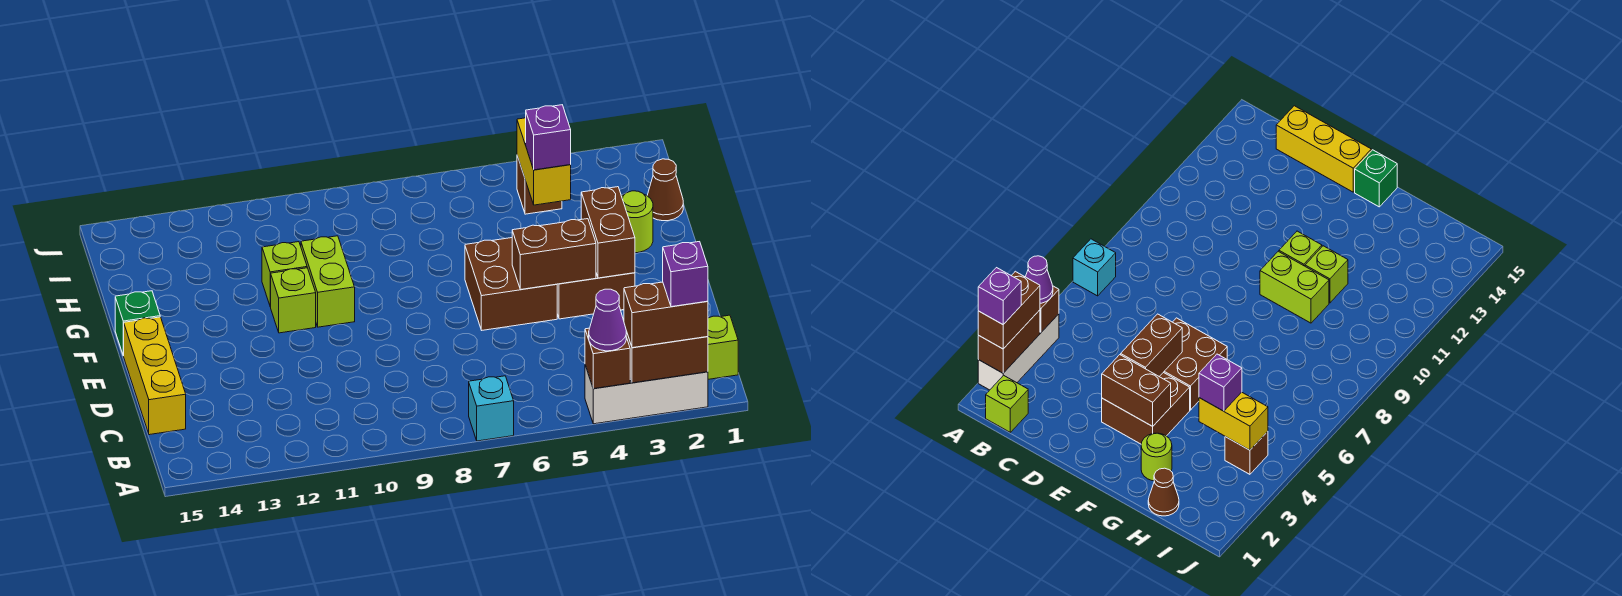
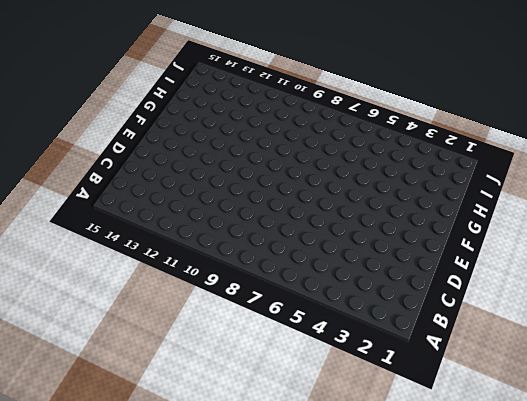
none -> white 1x3 brick [585,365,708,424]
none -> cyan 1x1 brick [469,376,514,441]
none -> lime 1x1 brick [708,315,738,379]

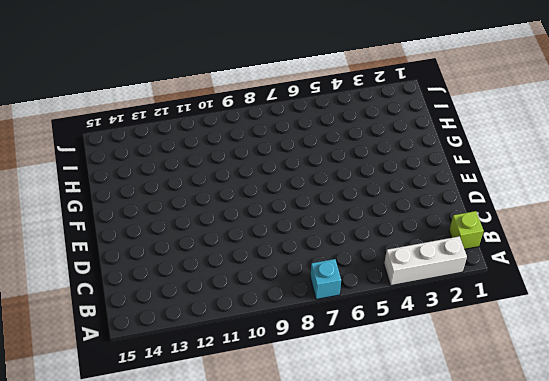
none -> yellow 1x3 brick [124,317,186,435]
none -> brown 2x2 brick [557,273,635,319]
none -> brown 2x2 brick [465,238,557,330]

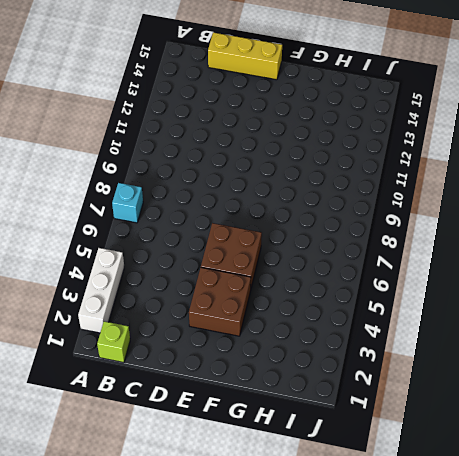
none -> lime 1x2 brick [301,236,355,327]
none -> lime 1x1 brick [270,268,316,333]
none -> green 1x1 brick [115,291,160,356]

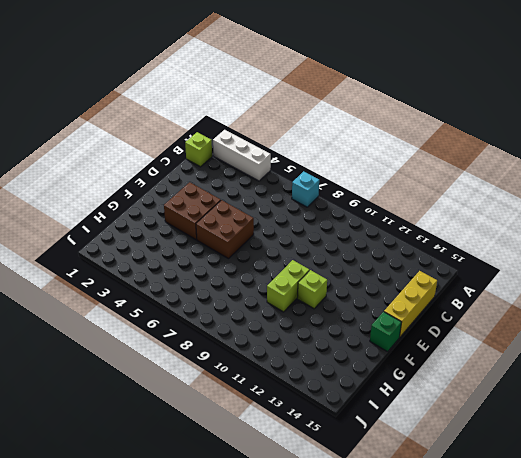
none -> lime 1x1 round brick [622,191,653,253]
none -> lime 1x1 brick [262,242,307,306]
none -> brown 1x1 cone [647,159,683,221]

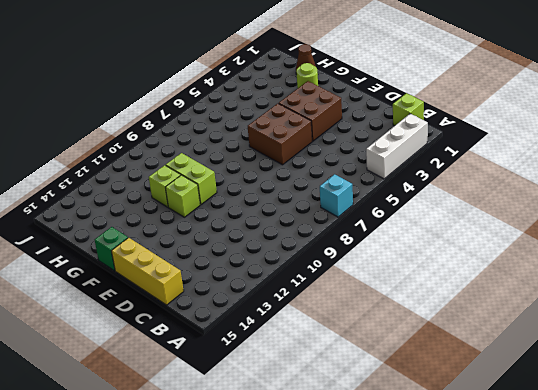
none -> brown 1x1 brick [517,156,562,214]
none -> brown 1x2 brick [626,331,708,383]
none -> brown 1x1 brick [585,328,630,389]

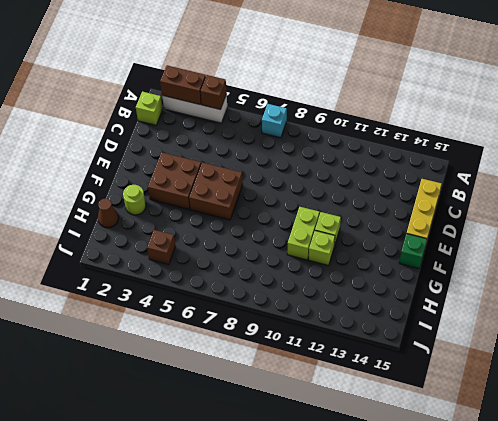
none -> brown 1x2 brick [581,187,635,278]
none -> brown 1x2 brick [512,219,596,289]
none -> yellow 1x2 brick [517,118,571,205]

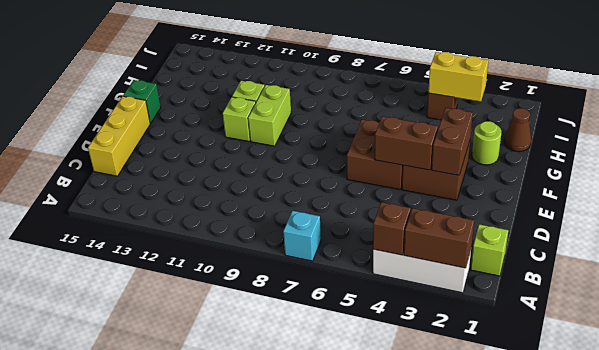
yellow 1x2 brick [428,52,488,102] -> yellow 1x2 brick turned to [517,118,571,205]
none -> brown 1x2 brick [624,282,708,348]
none -> purple 1x1 cone [589,289,626,351]
none -> purple 1x1 brick [526,105,571,170]

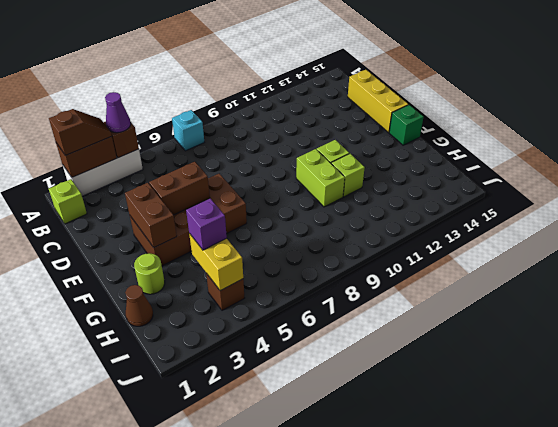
brown 1x2 slope [49,109,112,155] -> brown 1x2 brick [624,282,708,348]
none -> purple 1x1 brick [663,242,708,307]

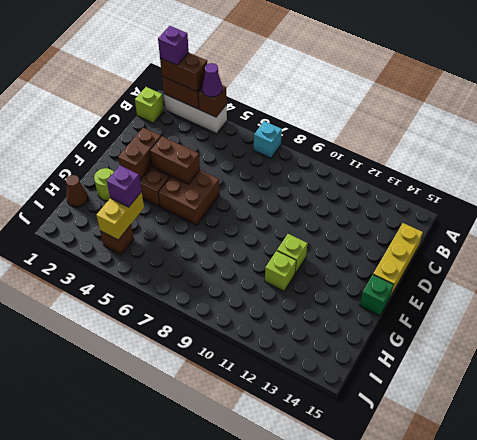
none -> lime 1x2 brick [301,236,355,327]

